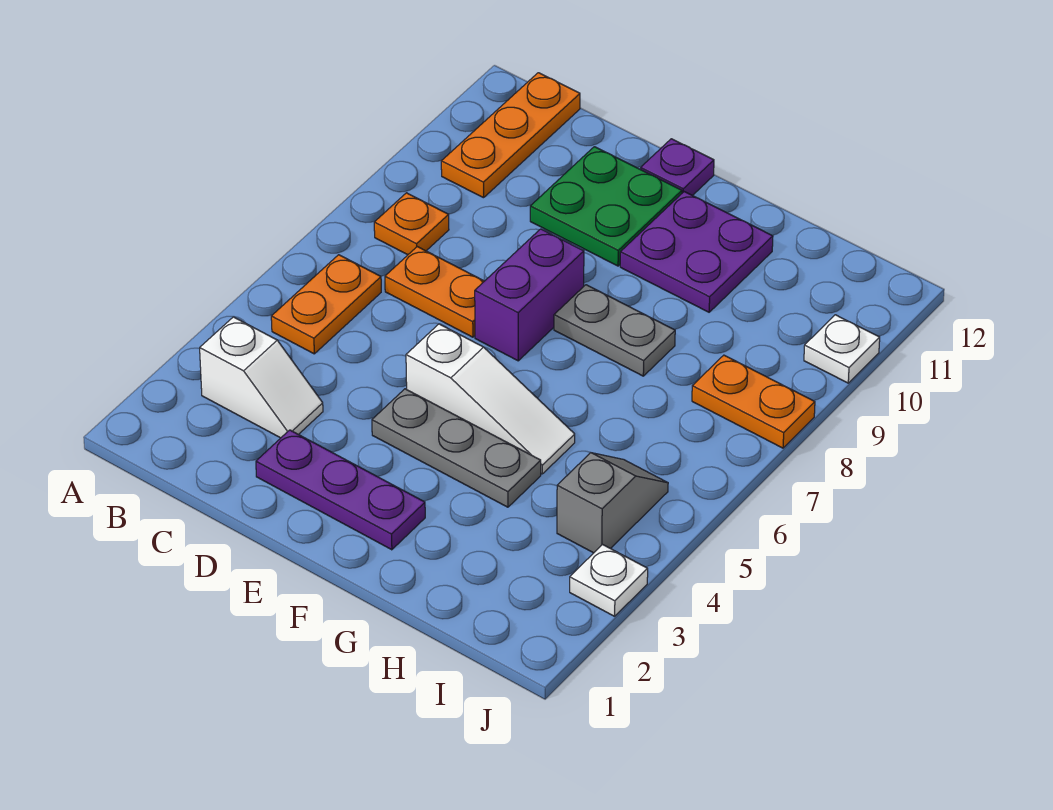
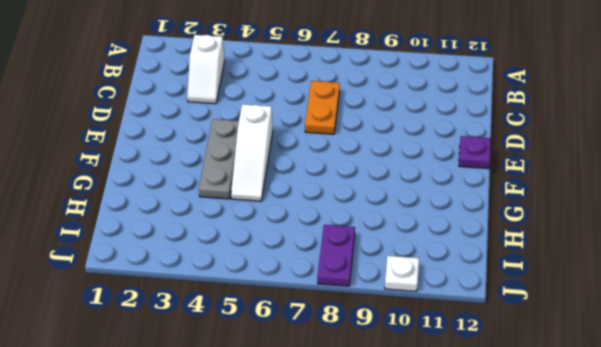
purple 1x2 plate [317,225,355,286] -> orange 1x2 plate [692,355,815,448]
none -> orange 1x2 plate [271,255,381,354]
none -> orange 1x1 plate [374,193,449,255]
none -> orange 1x3 plate [441,73,580,198]

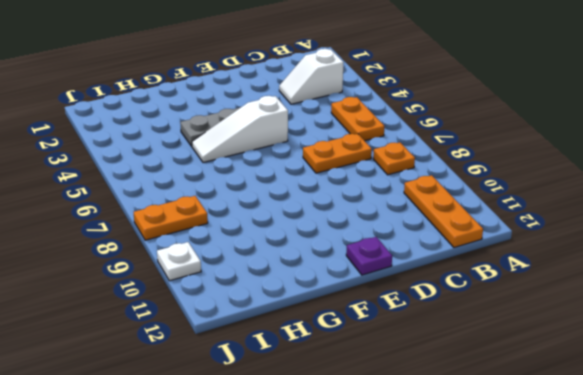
none -> purple 1x3 plate [256,430,425,550]
none -> green 2x2 plate [530,147,682,266]
none -> purple 1x2 brick [475,229,584,361]

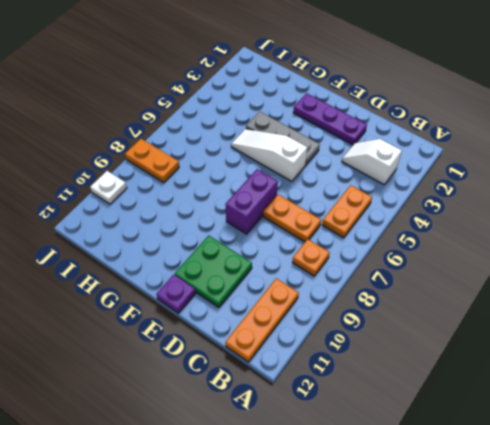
none -> grey 1x2 plate [554,285,675,376]
none -> purple 2x2 plate [620,192,773,312]
none -> grey 1x2 slope [557,453,668,553]

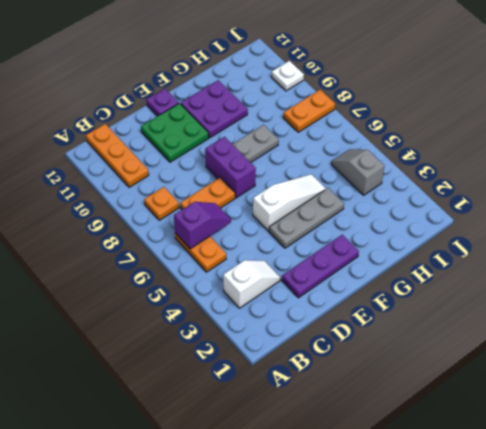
purple 1x2 slope [174,202,231,249] -> none
none -> white 1x1 plate [570,545,648,616]

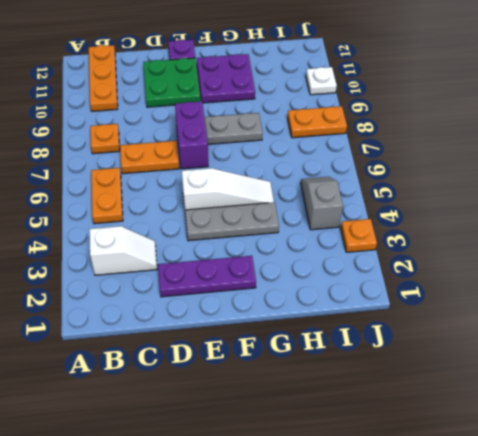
orange 1x1 plate [341,219,377,252] -> white 1x1 plate [570,545,648,616]

